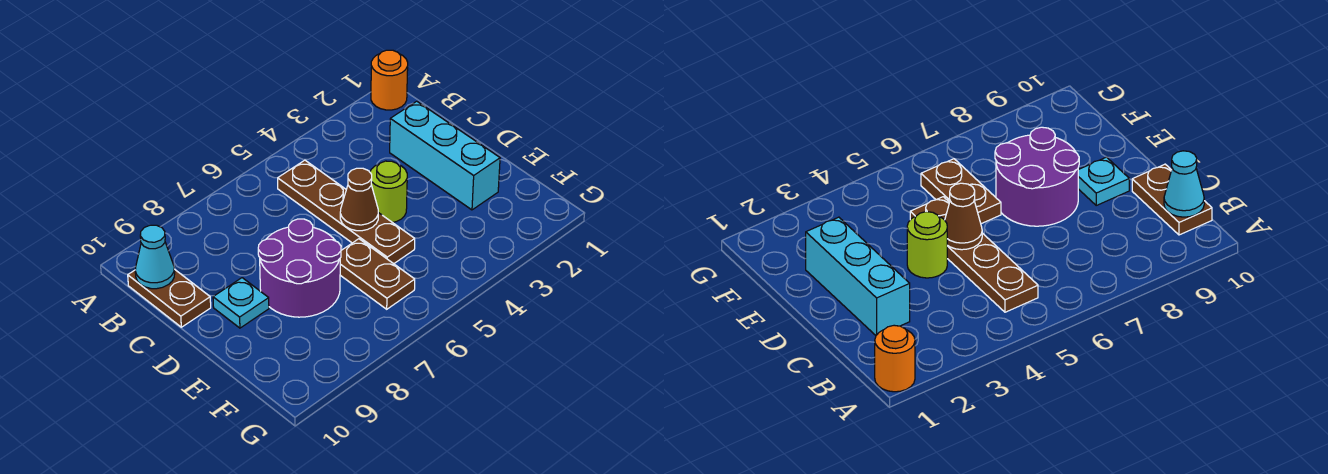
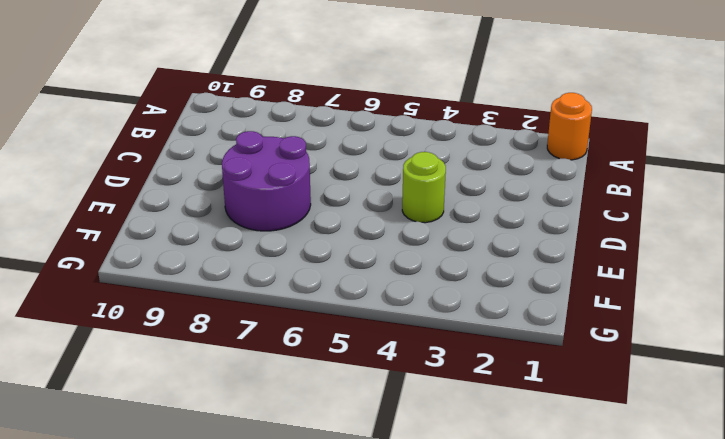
none -> brown 1x4 plate [278,160,415,264]
none -> brown 1x2 plate [128,269,211,327]

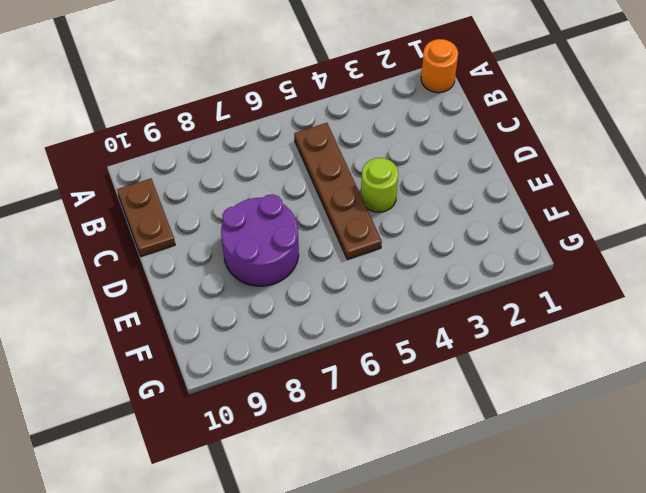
none -> cyan 1x3 brick [390,101,500,210]
none -> cyan 1x1 plate [213,278,269,328]

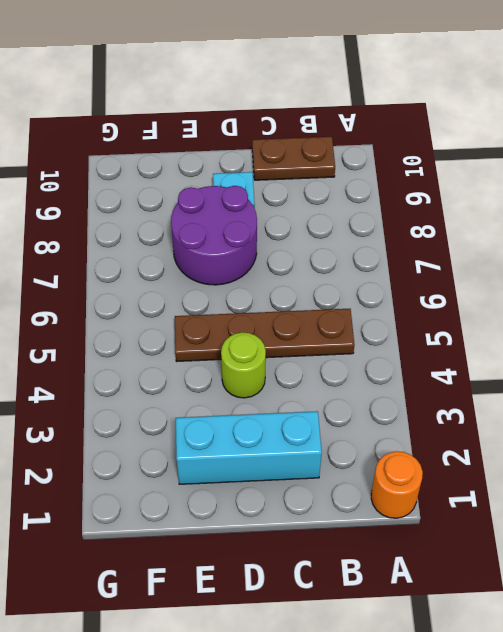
none -> brown 1x2 plate [340,239,415,309]
none -> cyan 1x1 cone [135,225,175,289]

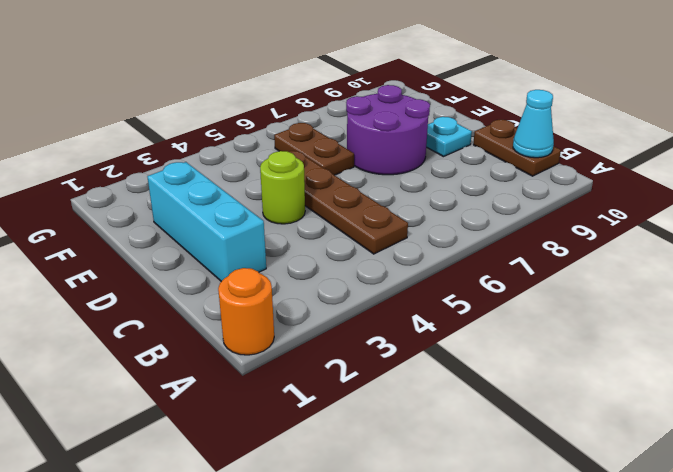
none -> brown 1x1 cone [340,168,378,231]

